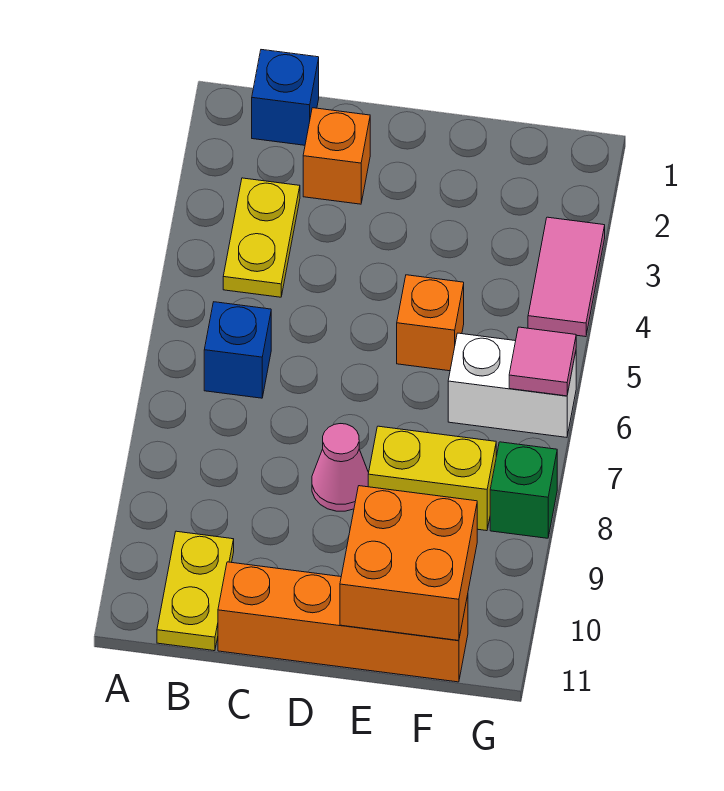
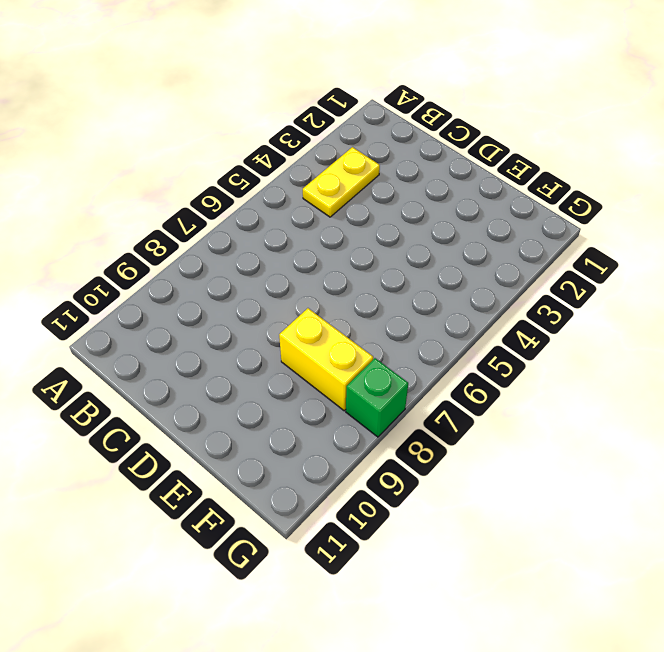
none -> blue 1x1 brick [252,50,319,145]
none -> blue 1x1 brick [204,302,271,398]
none -> yellow 1x2 plate [157,531,234,651]

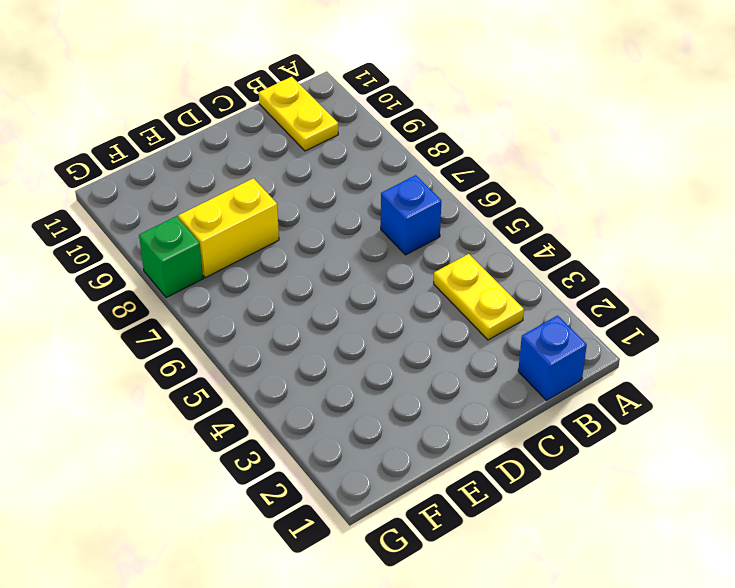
none -> orange 1x1 brick [303,108,370,204]
none -> orange 1x4 brick [218,562,468,682]
none -> pink 1x1 cone [312,424,369,511]

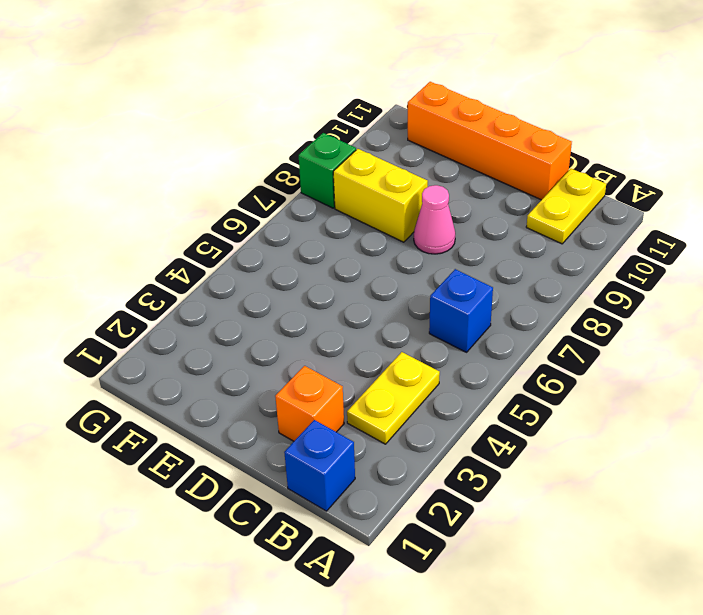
none -> orange 1x1 brick [397,275,464,371]
none -> white 1x2 brick [448,333,576,437]
none -> pink 1x2 tile [528,217,605,337]

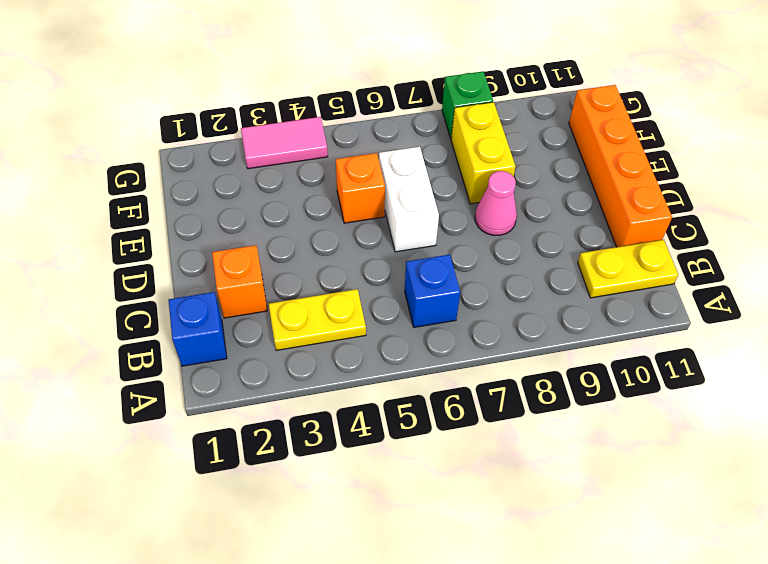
white 1x2 brick [379,147,439,252] -> white 1x2 brick moved to [448,333,576,437]
none -> orange 2x2 brick [340,486,477,640]
none -> pink 1x1 tile [509,327,576,396]

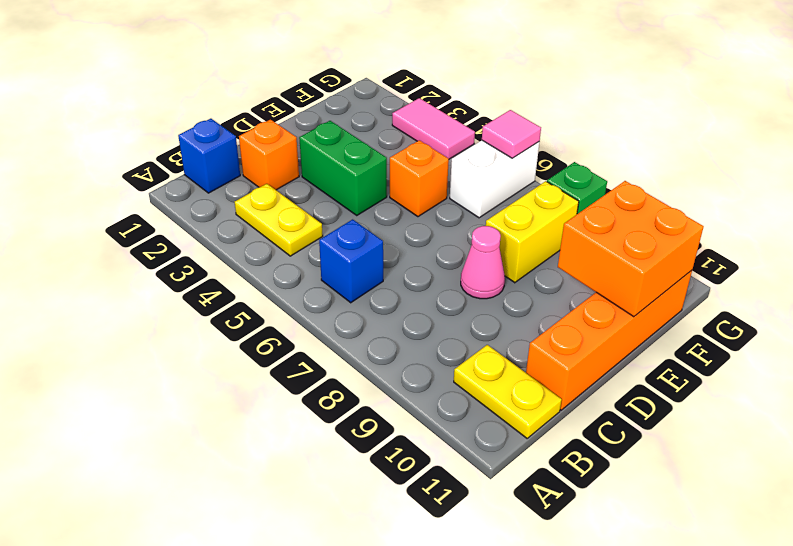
green 1x2 brick [299,121,387,215] -> none

